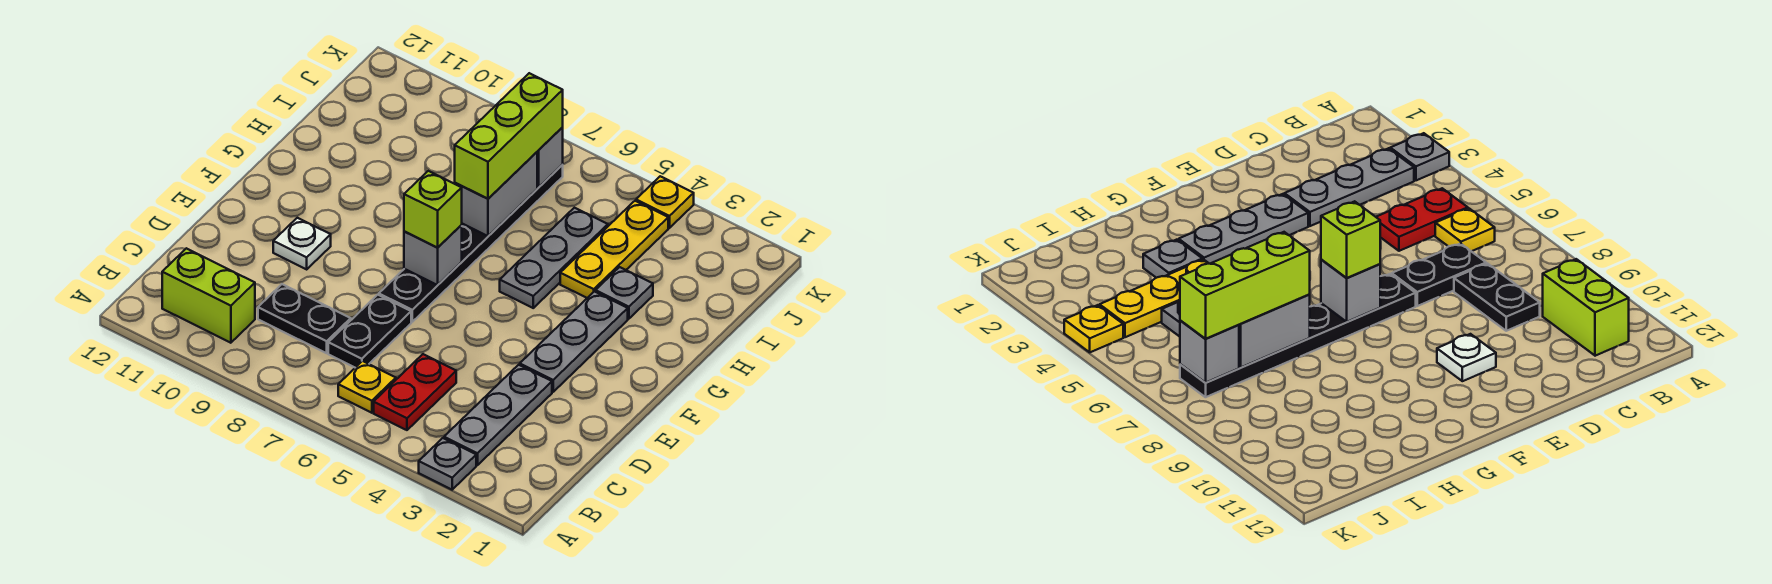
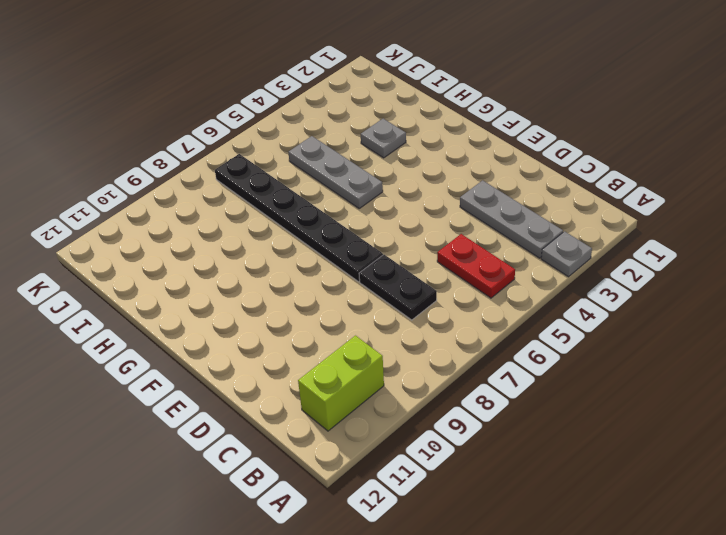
none -> yellow 1x1 plate [338,361,396,413]
none -> black 1x2 plate [258,284,351,353]
none -> grey 1x3 plate [520,291,628,392]

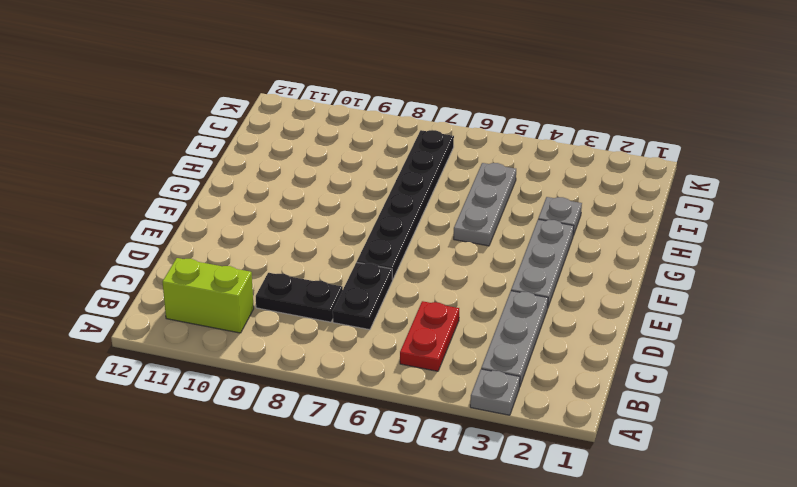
none -> yellow 1x1 plate [338,361,396,413]
none -> white 1x1 plate [273,218,331,269]
none -> yellow 1x3 plate [560,201,668,298]

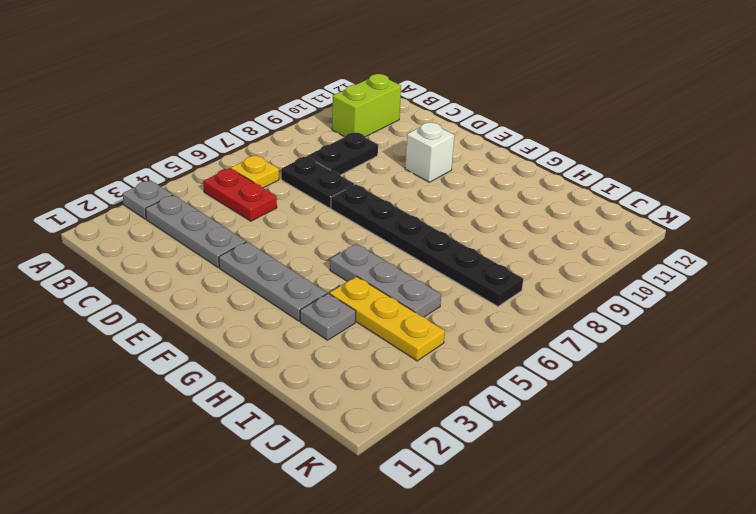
white 1x1 brick [405,122,454,182] -> white 1x1 plate [273,218,331,269]
none -> yellow 1x1 plate [636,176,694,228]
none -> grey 1x1 brick [404,225,462,285]
none -> grey 1x2 brick [455,152,537,236]

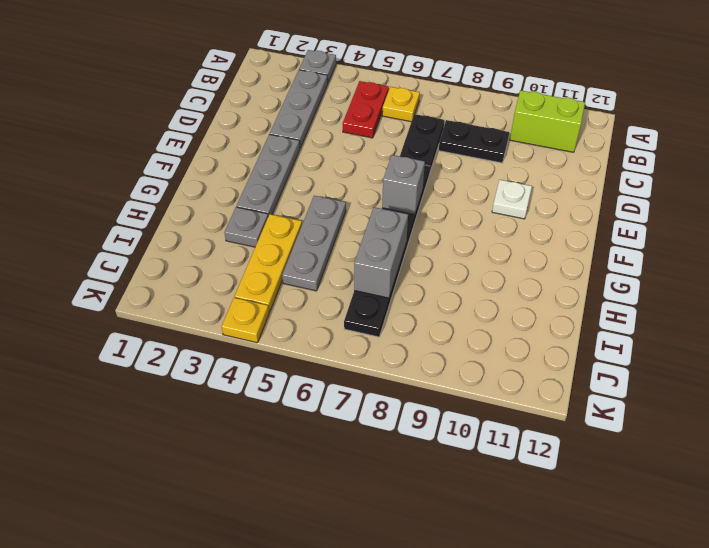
none -> grey 1x1 brick [537,127,563,187]
none -> lime 1x1 brick [404,171,462,248]
none -> lime 1x3 brick [455,73,563,199]

